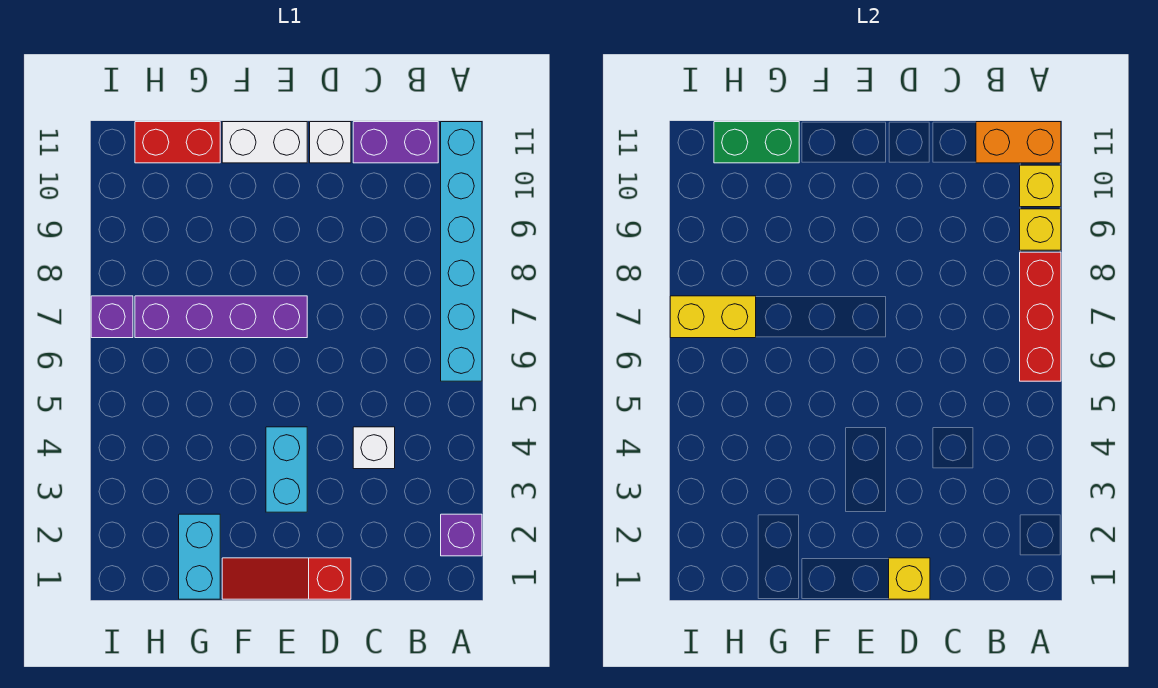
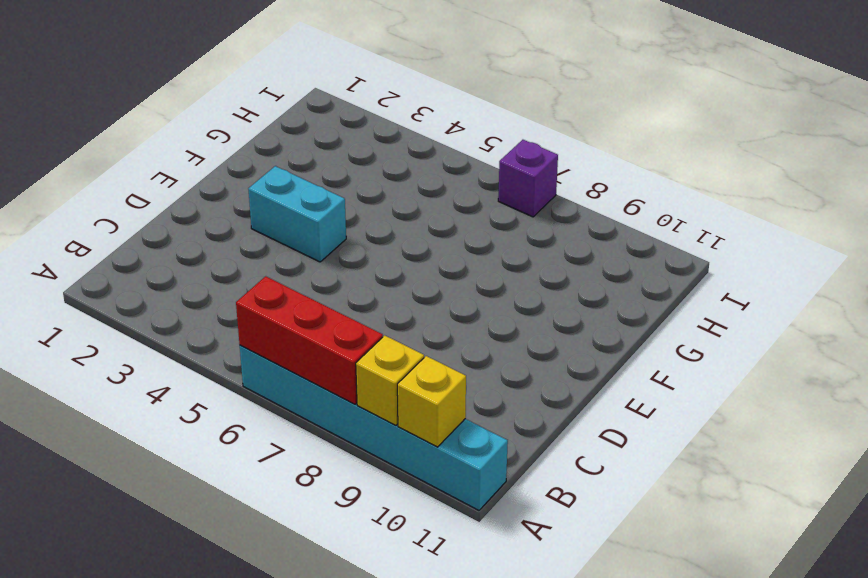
none -> purple 1x1 brick [441,514,482,556]
none -> purple 1x2 brick [353,122,438,163]
none -> white 1x1 brick [353,427,395,469]

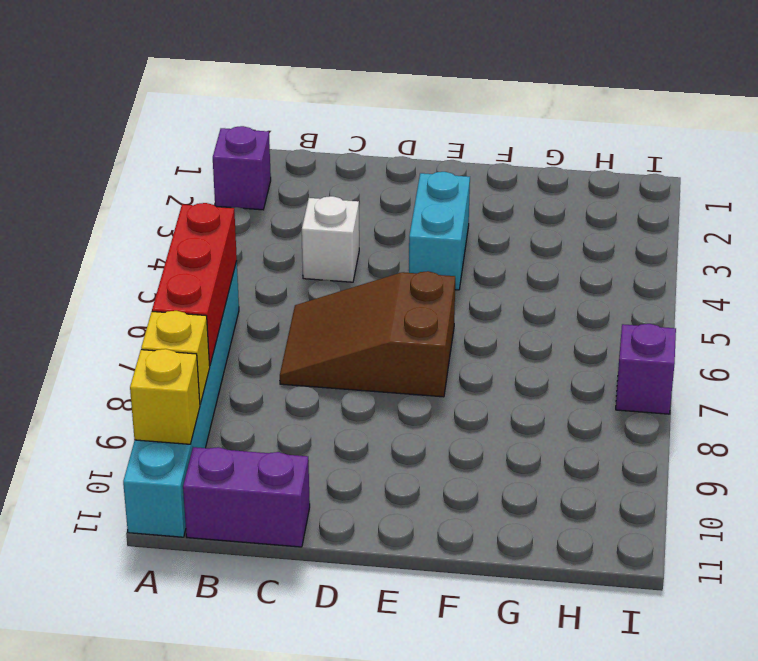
brown 2x3 slope [280,271,455,397] -> purple 1x4 brick [135,296,307,338]
none -> red 1x3 slope [222,558,351,599]
none -> white 1x1 brick [310,122,351,163]
none -> white 1x2 brick [222,122,307,163]

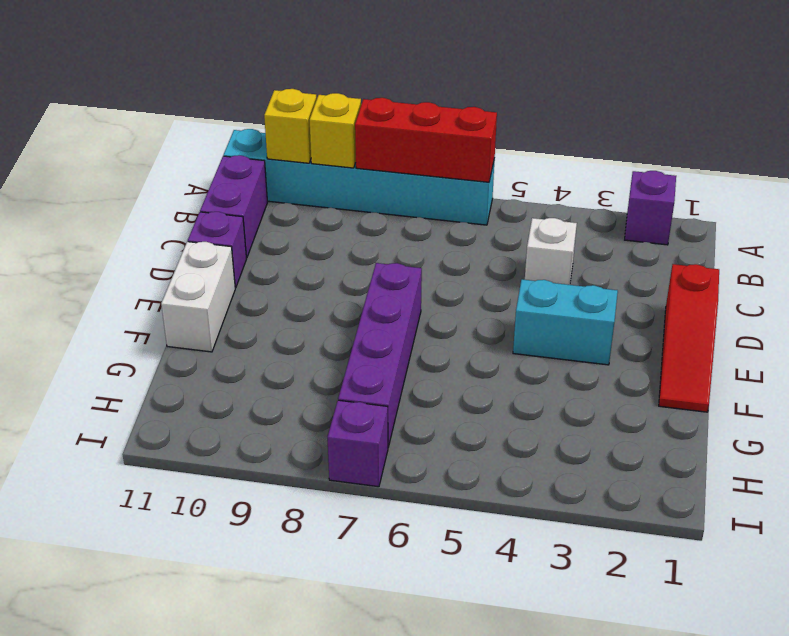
purple 1x1 brick [188,212,246,288] -> white 1x1 brick [310,122,351,163]
none -> cyan 1x2 brick [179,514,220,599]
none -> red 1x2 brick [135,122,220,163]
none -> orange 1x2 brick [976,122,1061,163]

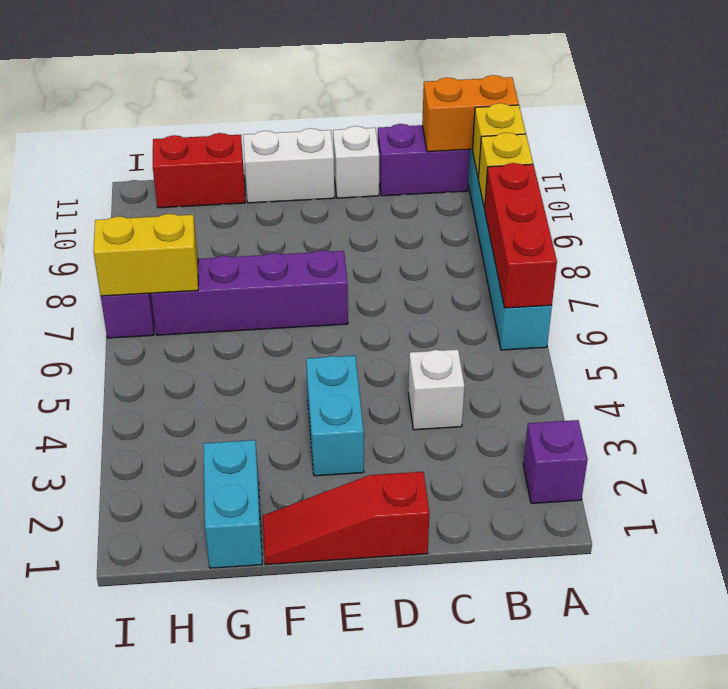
none -> yellow 1x1 brick [889,558,930,599]
none -> green 1x2 brick [714,122,799,163]

